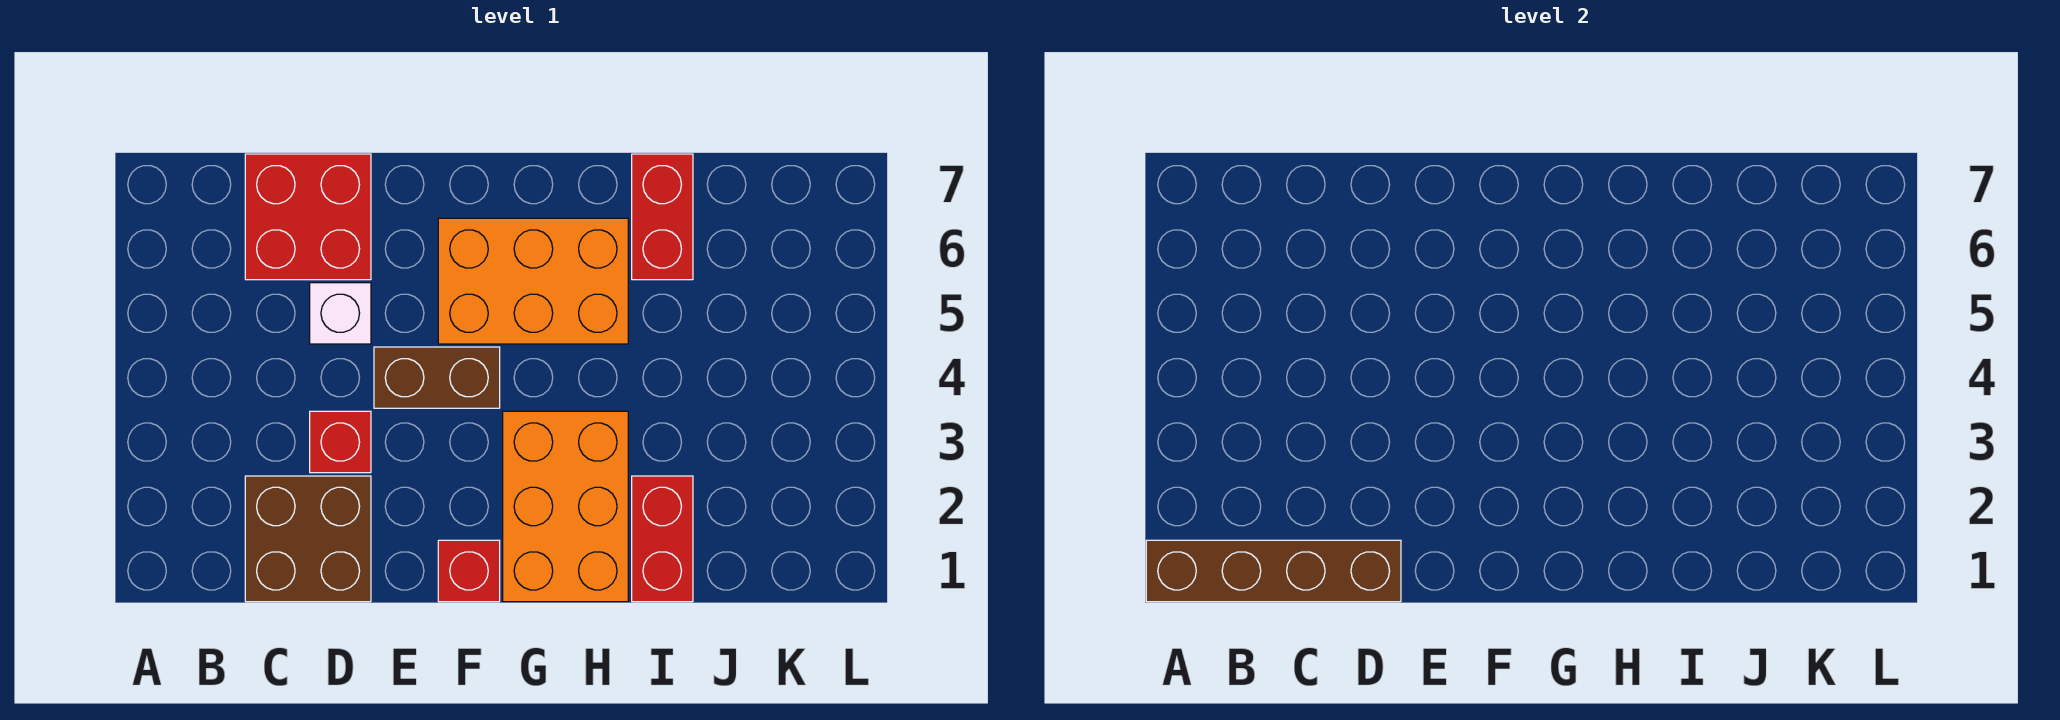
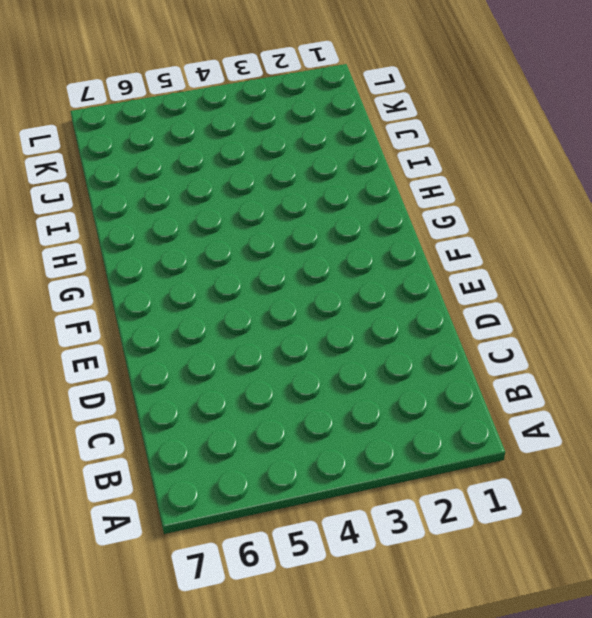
none -> brown 2x2 brick [245,476,371,602]
none -> red 2x2 brick [245,154,371,280]

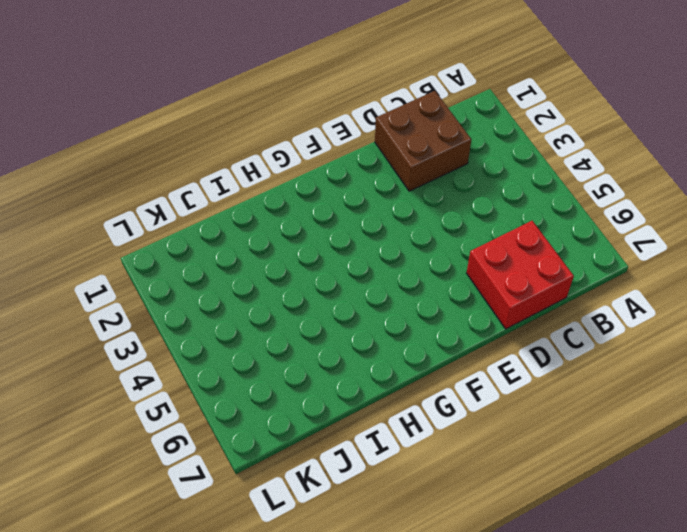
none -> red 1x1 brick [310,411,371,473]
none -> white 1x1 brick [310,283,371,344]

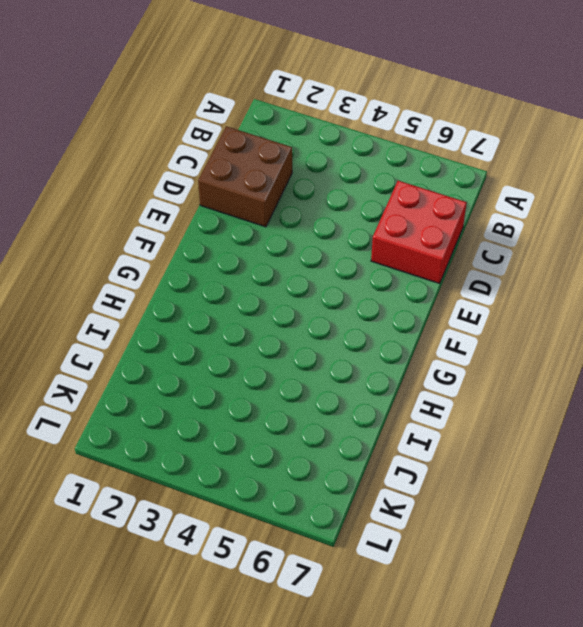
none -> red 1x1 brick [310,411,371,473]
none -> white 1x1 brick [310,283,371,344]

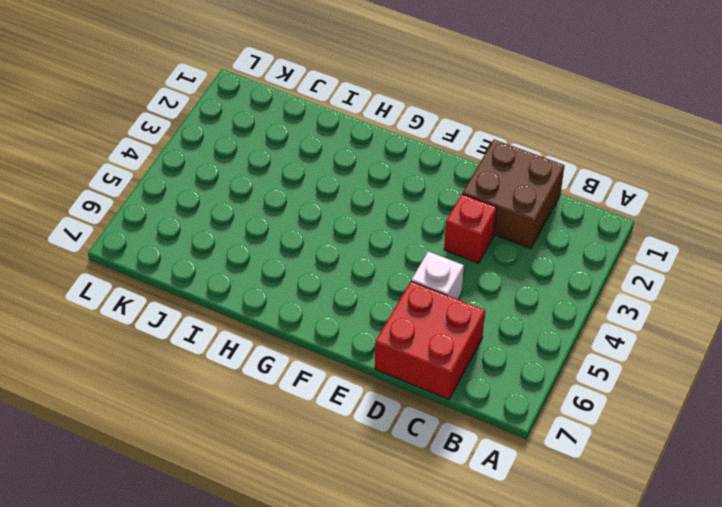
none -> brown 1x2 brick [374,347,500,408]
none -> red 1x1 brick [438,540,500,602]

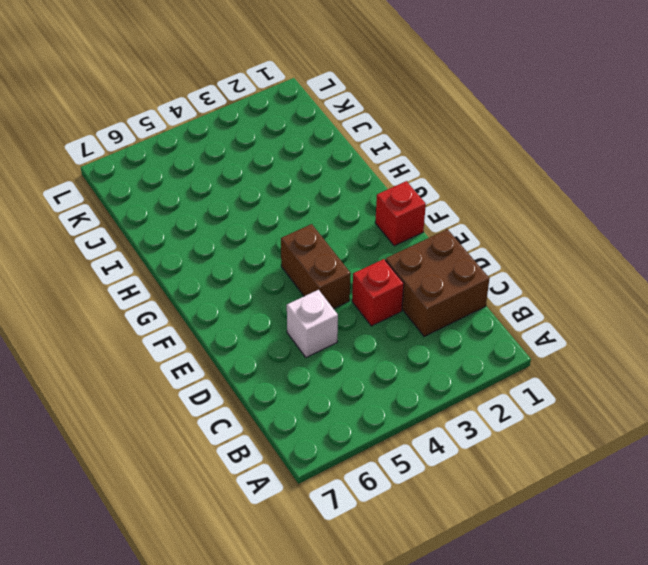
none -> red 2x2 brick [245,154,371,280]
none -> orange 2x3 brick [438,218,628,344]

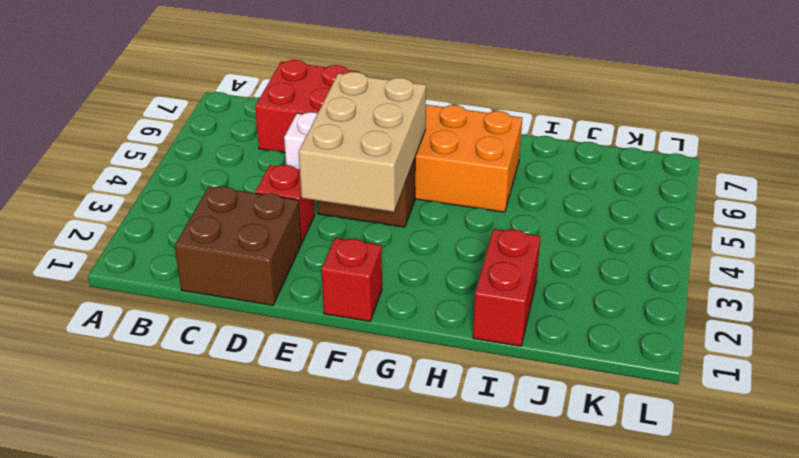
tan 2x3 brick [299,72,426,212] -> none
none -> orange 2x3 brick [503,411,628,602]
none -> red 1x2 brick [632,154,693,280]

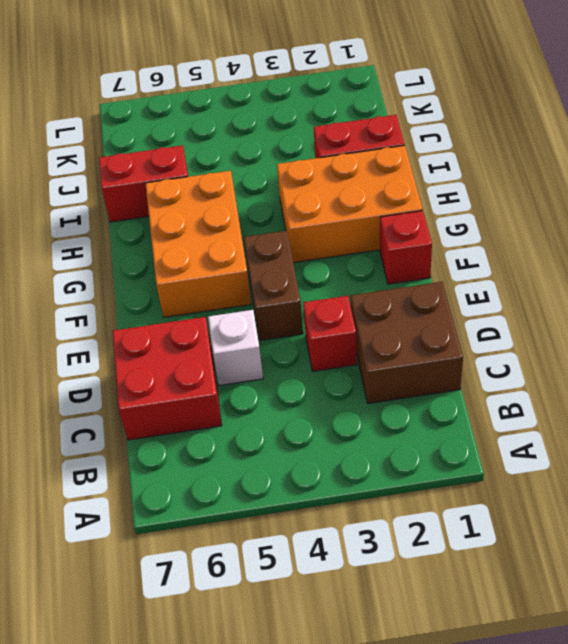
none -> brown 1x4 brick [1146,540,1401,602]

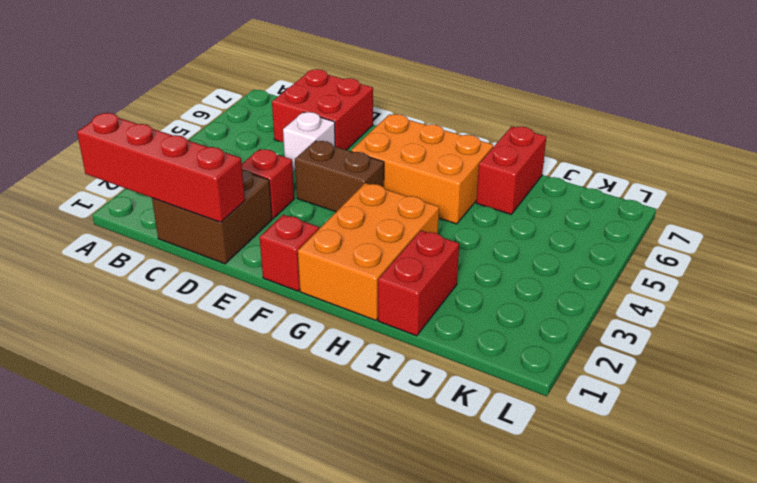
red 1x4 brick [77,113,245,222] -> brown 1x4 brick [1146,540,1401,602]

